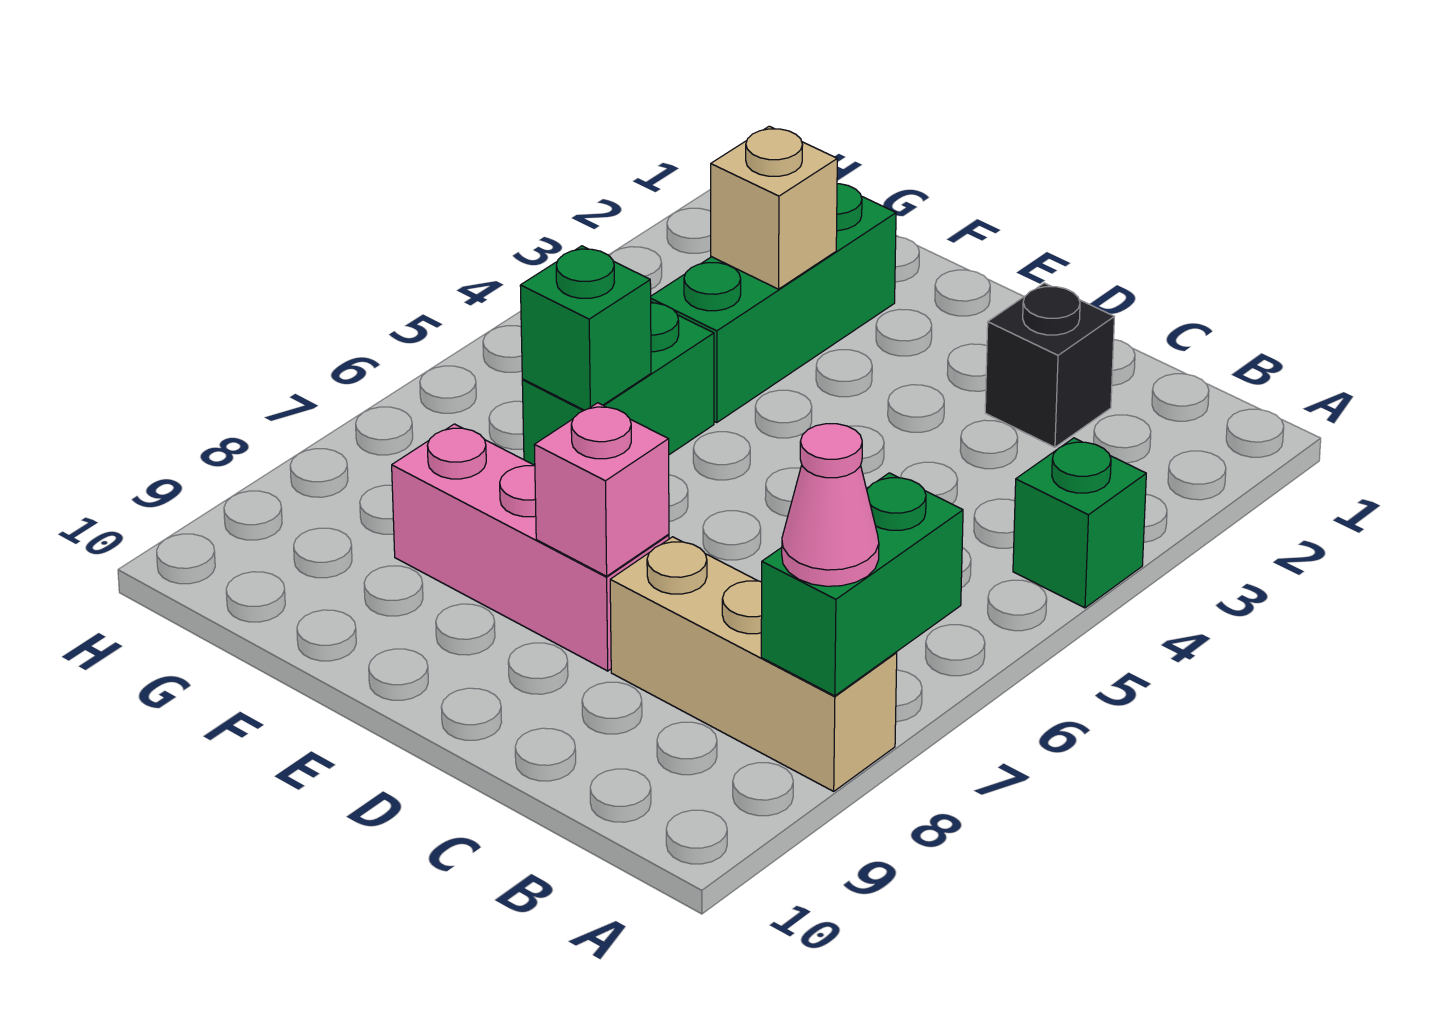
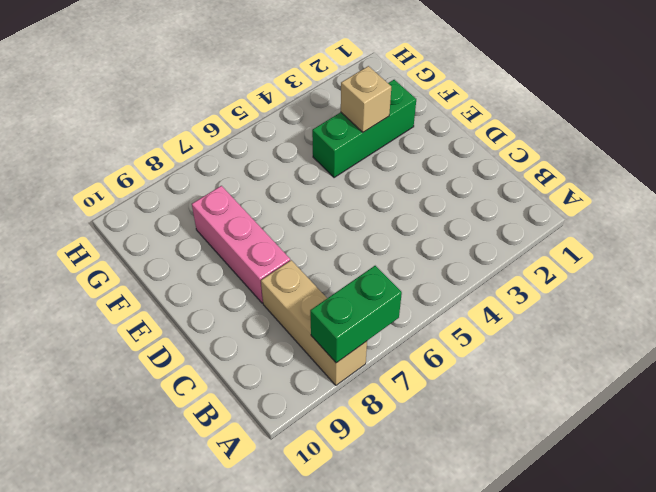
none -> green 1x1 brick [1013,438,1146,608]
none -> black 1x1 brick [985,283,1114,447]

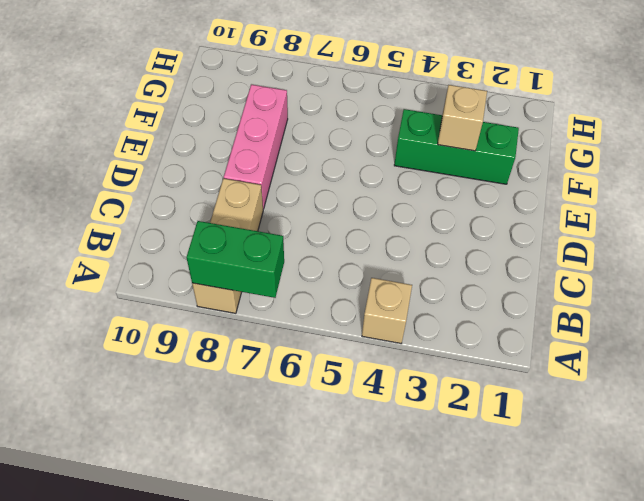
tan 1x1 brick [362,278,412,343] -> green 1x1 brick [1013,438,1146,608]
none -> black 1x1 brick [985,283,1114,447]
none -> green 1x2 brick [522,302,714,465]

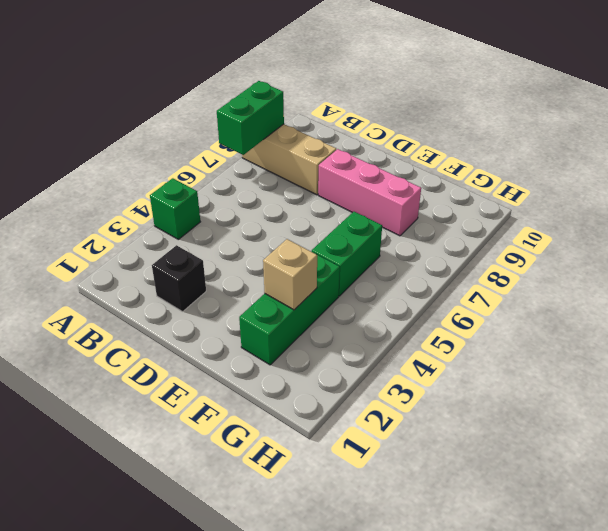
none -> pink 1x1 brick [534,403,669,576]
none -> green 1x1 brick [520,246,651,410]

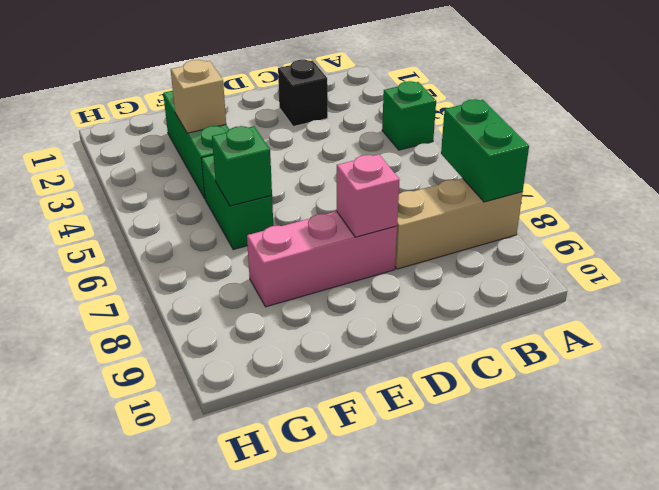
none -> pink 1x1 cone [782,424,879,586]

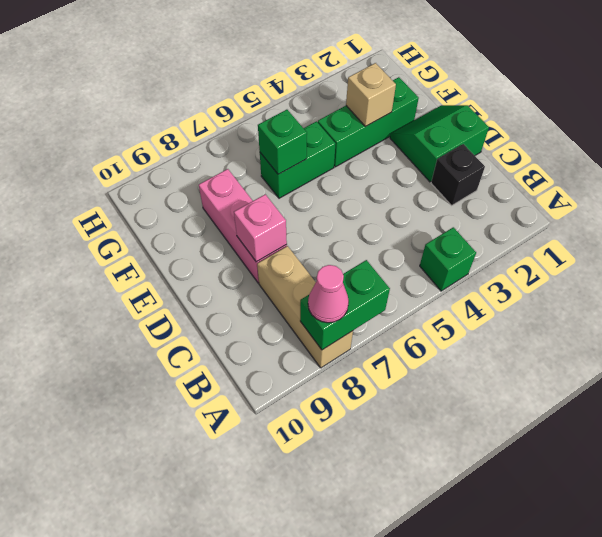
green 2x2 slope [390,105,489,182] -> none

